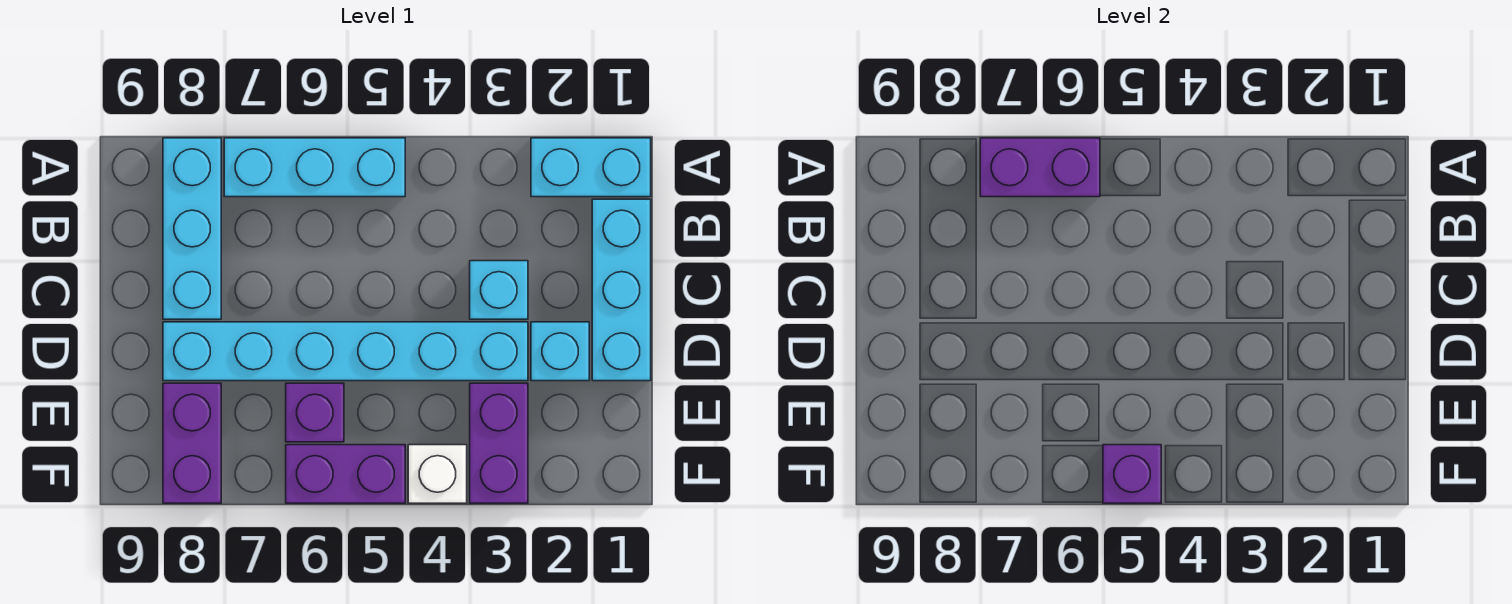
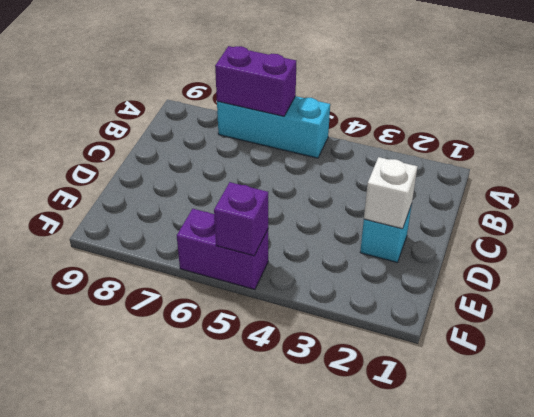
white 1x1 brick [364,157,418,229] -> white 1x1 brick moved to [408,445,467,503]
none -> cyan 1x2 brick [531,138,651,197]
none -> cyan 1x3 brick [163,138,221,319]
none -> cyan 1x3 brick [592,199,651,381]

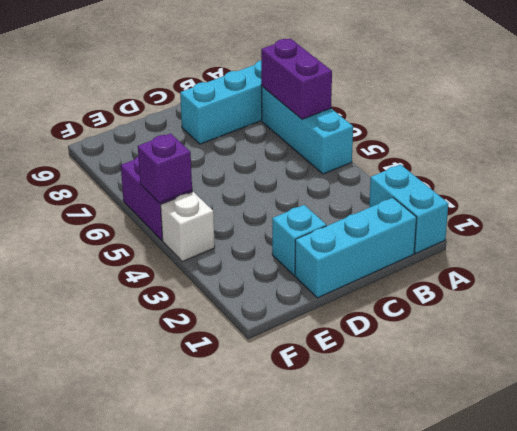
none -> cyan 1x1 brick [470,261,528,319]
none -> cyan 1x6 brick [163,322,528,381]
none -> purple 1x2 brick [470,383,528,503]

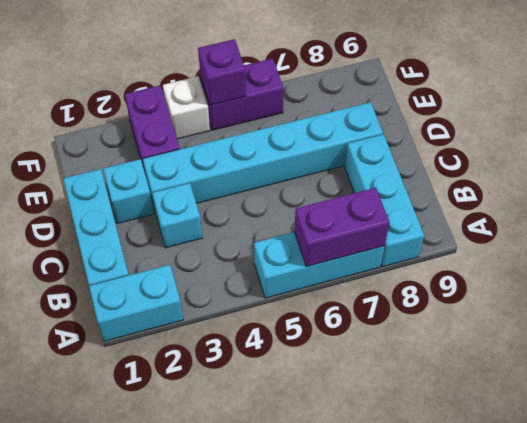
none -> purple 1x1 brick [286,383,344,442]
none -> purple 1x2 brick [163,383,221,503]

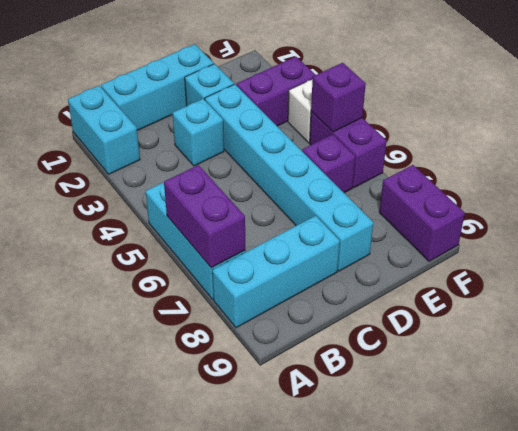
purple 1x2 brick [379,165,465,261] -> purple 1x2 brick turned to [163,383,221,503]

